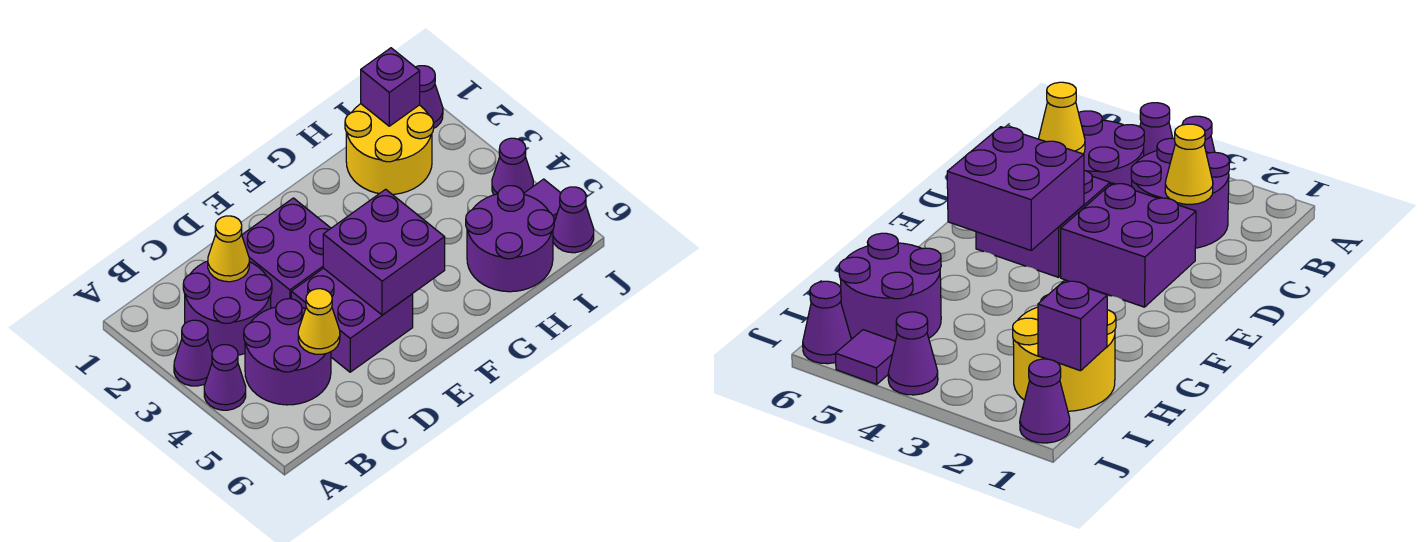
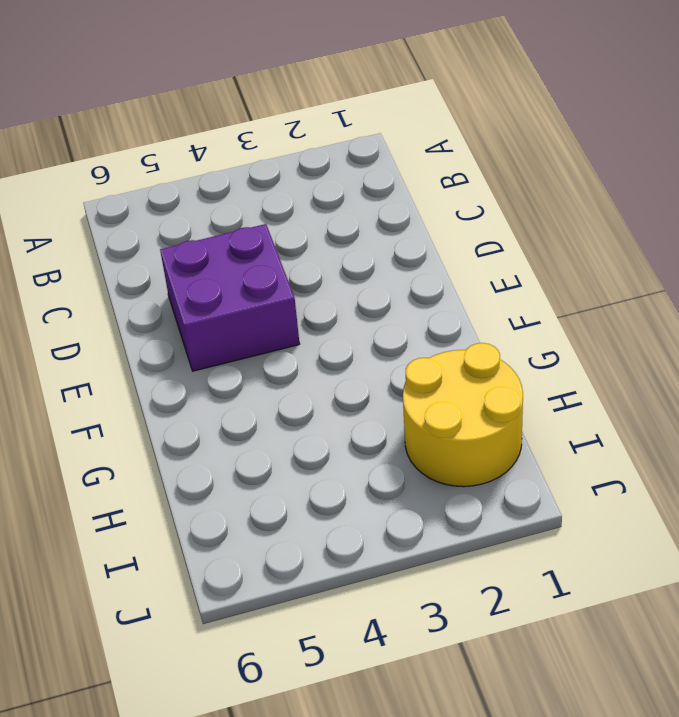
none -> purple 1x1 cone [174,320,212,386]
none -> purple 1x1 cone [204,345,246,410]
none -> purple 2x2 round brick [183,261,272,355]

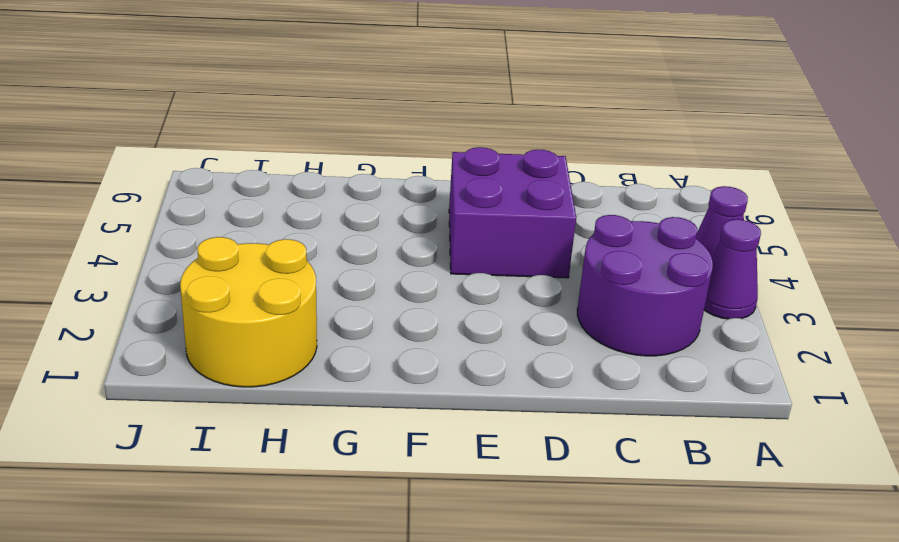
none -> purple 2x2 round brick [244,299,331,405]
none -> purple 2x2 brick [242,198,331,308]
none -> purple 2x2 round brick [466,186,554,292]

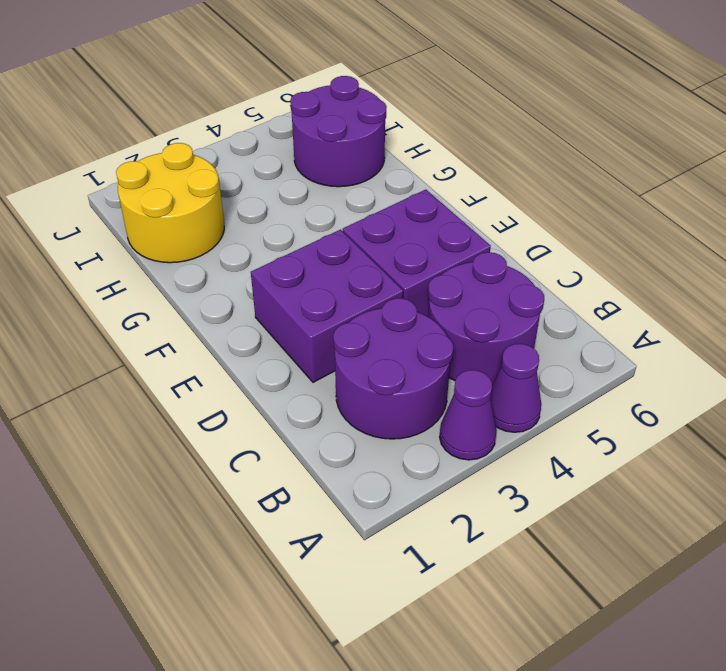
none -> purple 1x1 cone [416,66,443,128]
none -> purple 1x1 cone [492,138,533,195]
none -> purple 1x1 tile [524,179,561,222]

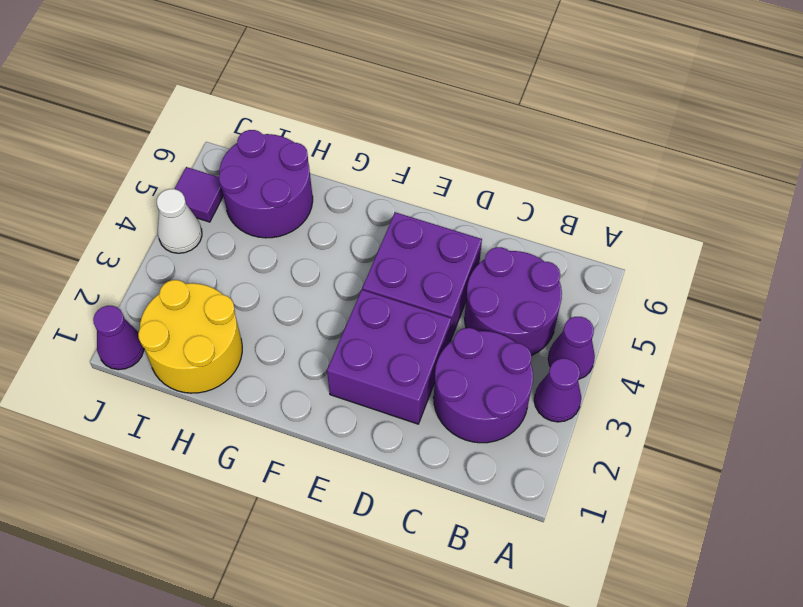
white 1x1 cone [157,189,202,253] -> purple 1x1 cone [492,138,533,195]
none -> purple 1x1 cone [553,187,594,253]
none -> yellow 1x1 cone [208,216,249,282]
none -> yellow 1x1 cone [298,289,340,354]

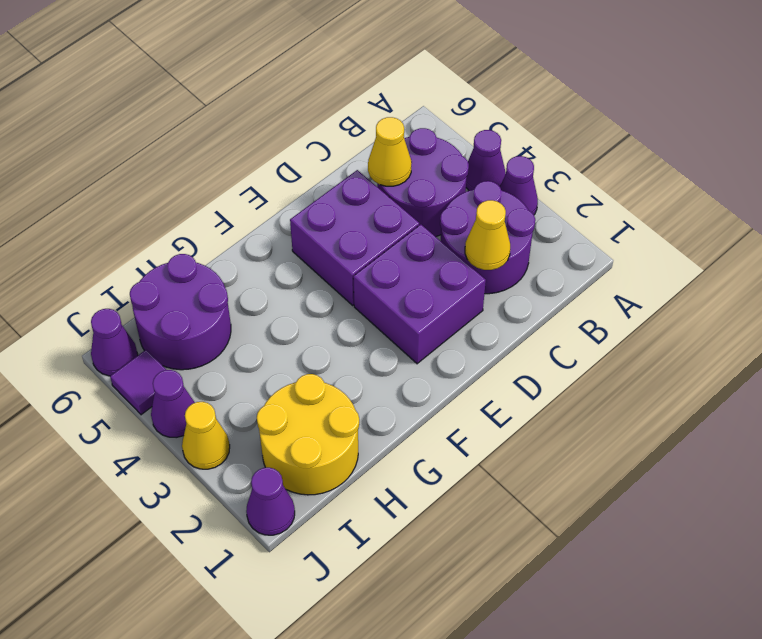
yellow 1x1 cone [182,402,230,469] -> none
none -> purple 2x2 brick [323,189,445,315]
none -> purple 1x1 brick [361,48,420,126]

